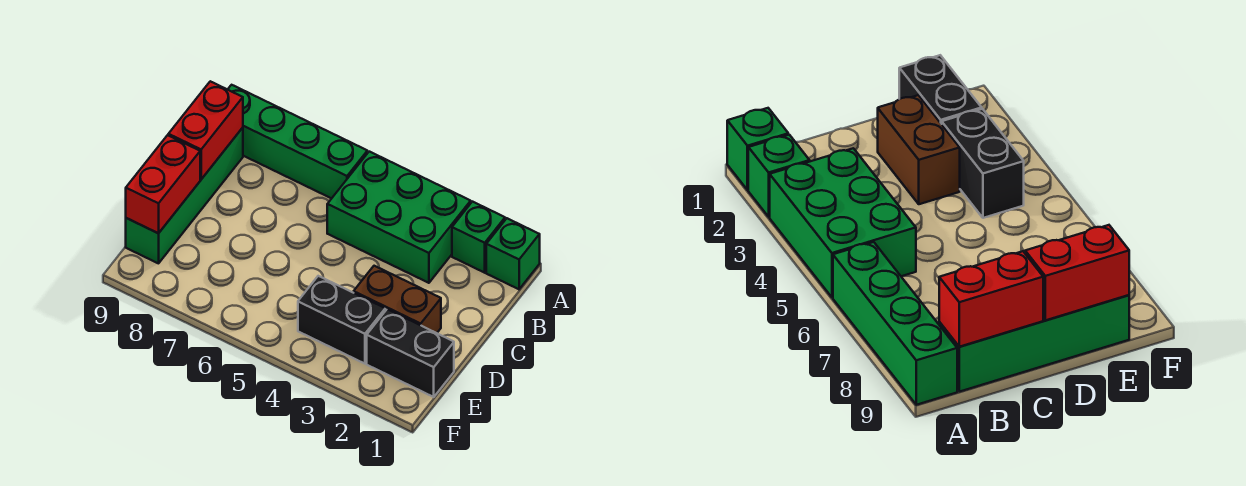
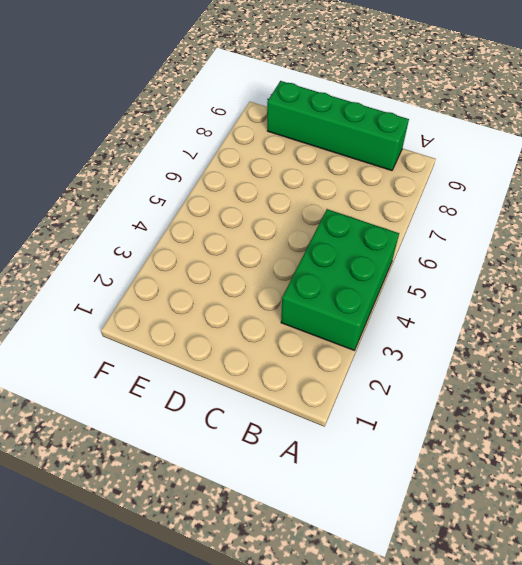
none -> green 1x1 brick [486,218,540,289]
none -> green 1x1 brick [452,202,505,273]

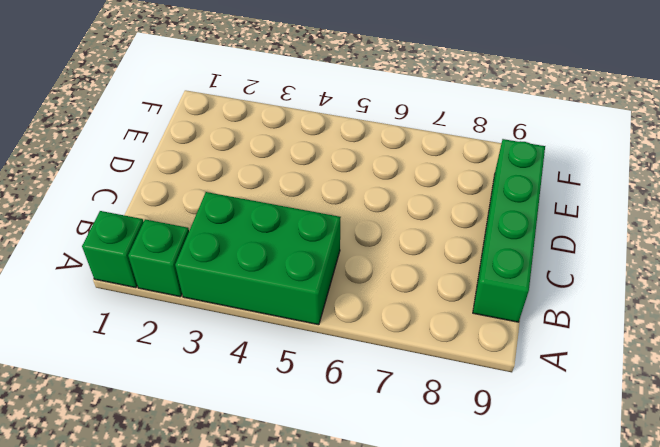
none -> green 1x4 brick [228,85,367,199]
none -> brown 1x2 brick [354,266,441,333]

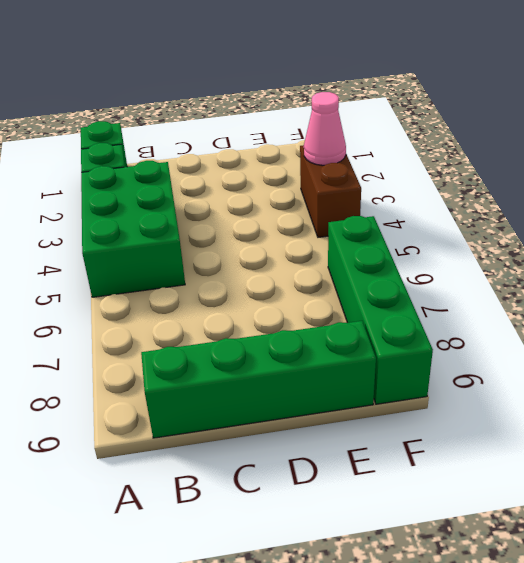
brown 1x2 brick [300,145,361,237] -> brown 1x2 brick moved to [354,266,441,333]
pink 1x1 cone [304,92,346,165] -> none
green 1x4 brick [328,216,433,404] -> green 1x4 brick moved to [228,85,367,199]
none -> black 1x2 brick [367,309,454,397]
none -> black 1x2 brick [298,276,385,364]

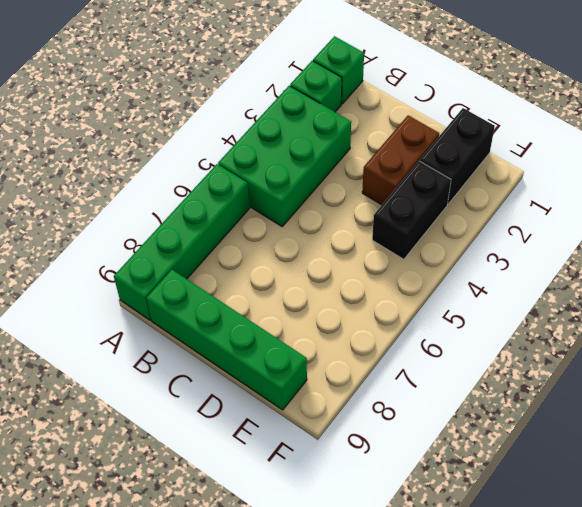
none -> red 1x2 brick [168,81,243,179]
none -> red 1x2 brick [126,135,200,233]

